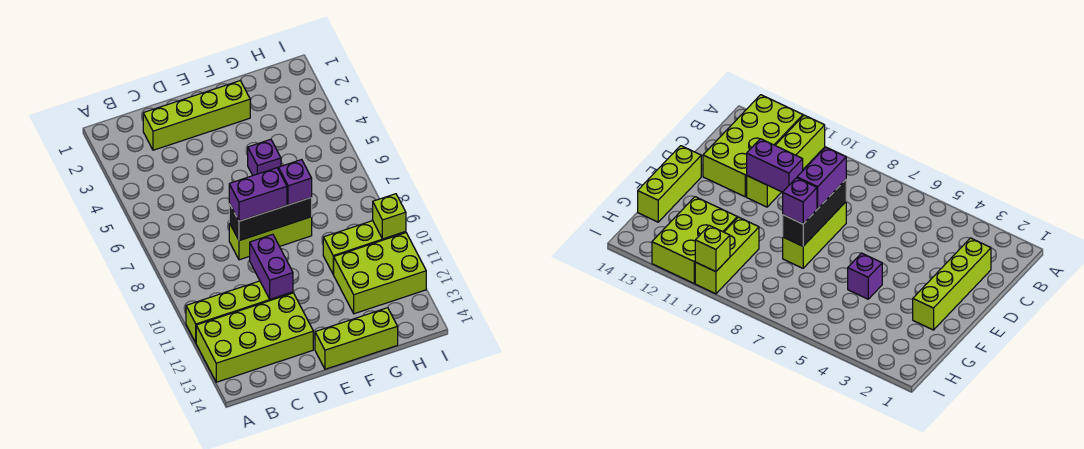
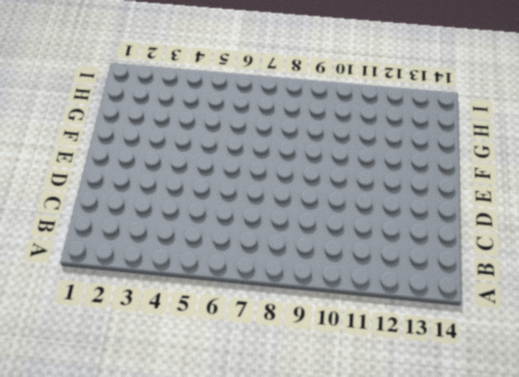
none -> lime 1x4 brick [186,281,293,342]
none -> lime 2x4 brick [196,293,313,382]
none -> lime 1x4 brick [143,80,250,150]

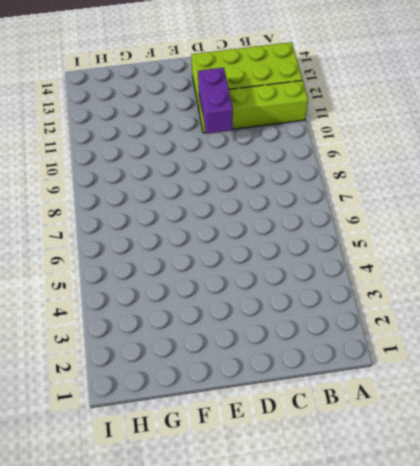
none -> lime 1x4 brick [143,80,250,150]
none -> lime 1x3 brick [229,217,312,260]
none -> lime 1x3 brick [315,308,398,369]

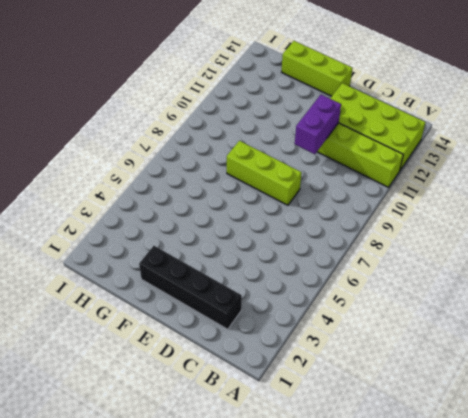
black 1x4 brick [139,246,242,329] -> lime 1x4 brick [143,80,250,150]
none -> purple 1x1 brick [248,139,281,175]
none -> lime 1x3 brick [323,221,406,274]
none -> lime 2x3 brick [333,233,426,314]

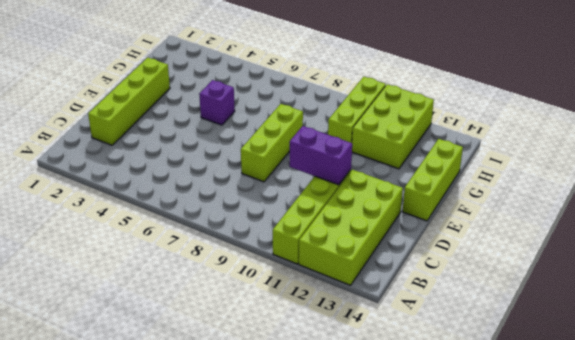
none -> black 1x3 brick [229,197,312,241]
none -> lime 1x1 brick [373,194,406,239]
none -> purple 1x2 brick [229,168,287,221]

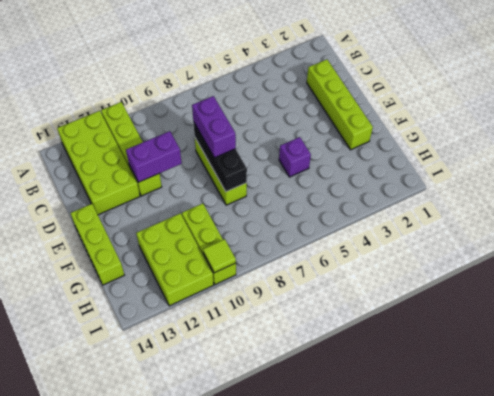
lime 1x1 tile [203,239,236,273] -> lime 1x1 brick [373,194,406,239]
none -> purple 1x1 brick [278,160,312,205]

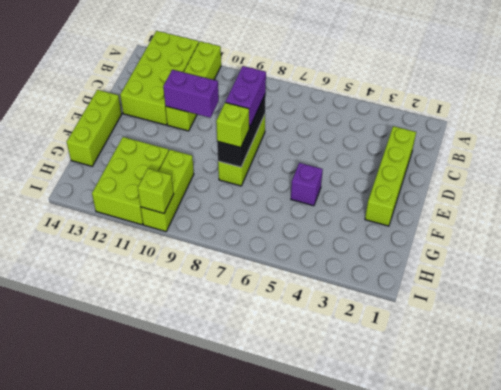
lime 1x1 brick [216,102,249,148] -> purple 1x1 brick [278,160,312,205]

